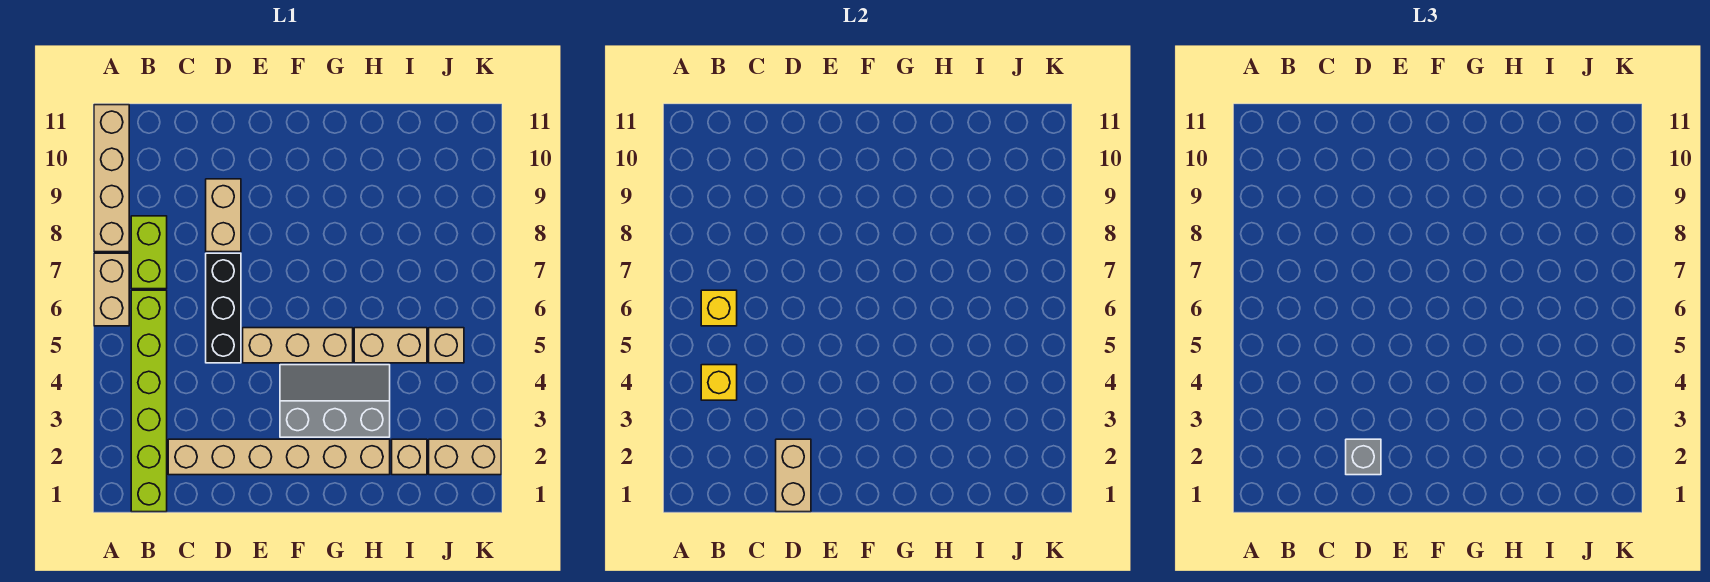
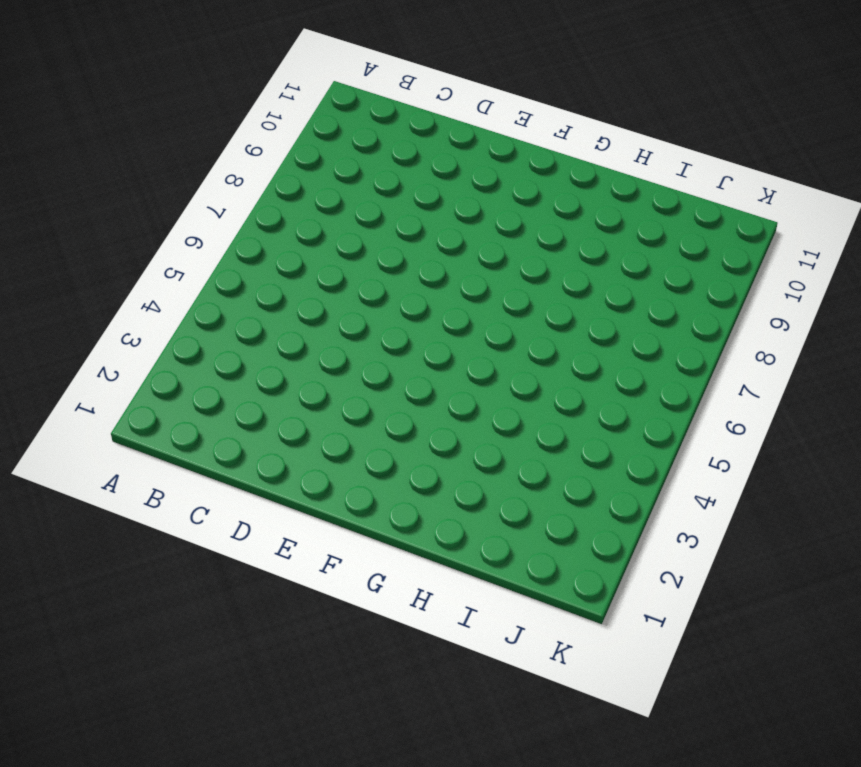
none -> tan 1x2 brick [94,253,129,326]
none -> tan 1x4 brick [94,105,129,252]
none -> lime 1x6 brick [131,290,167,512]

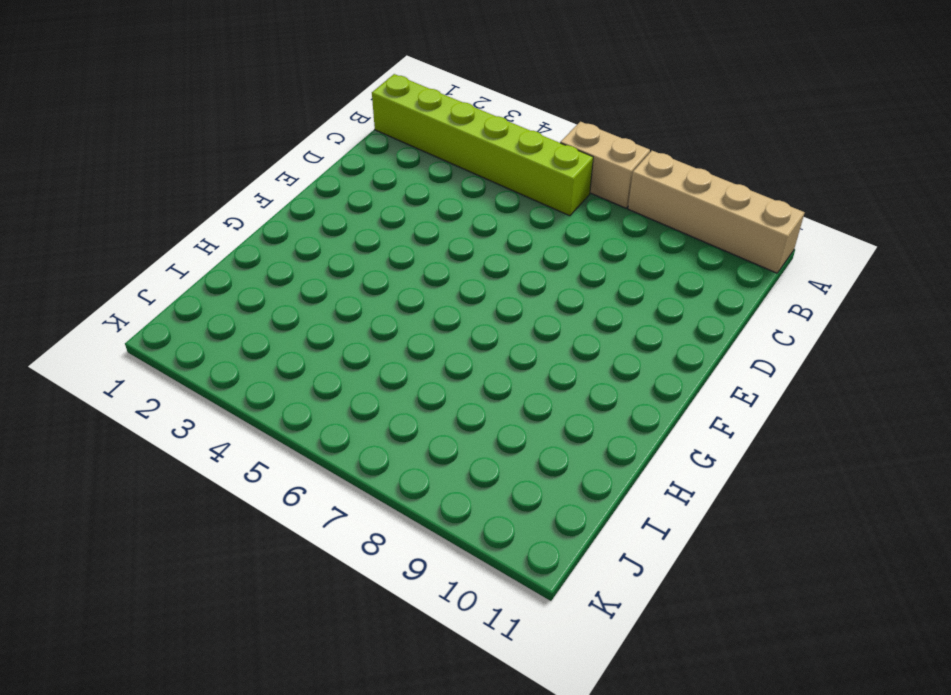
none -> lime 1x2 brick [131,216,167,289]
none -> tan 1x6 brick [168,439,390,475]
none -> black 1x3 brick [206,253,241,363]

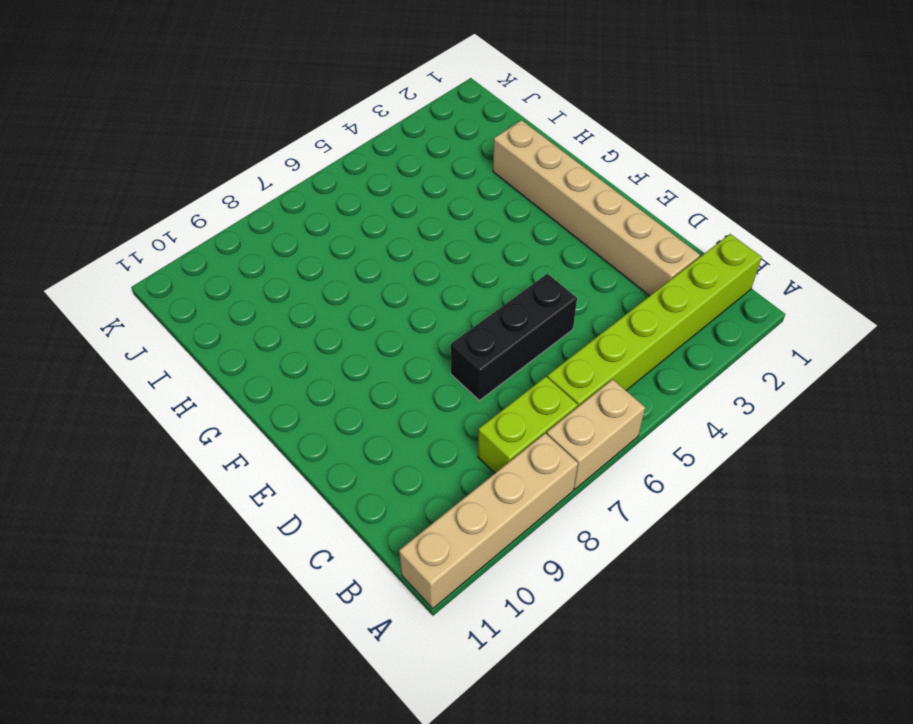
none -> tan 1x2 brick [206,179,241,252]
none -> tan 1x3 brick [243,328,353,363]
none -> grey 2x3 slope [280,365,390,437]

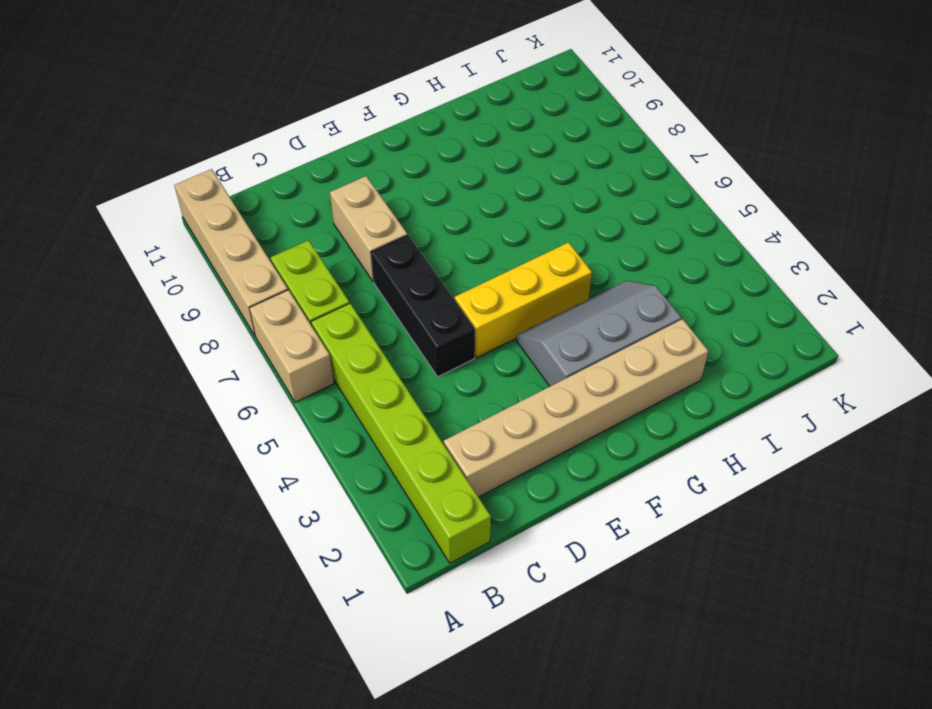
yellow 1x3 brick [455,242,592,357] -> tan 1x3 brick [243,328,353,363]
none -> tan 1x2 brick [354,328,427,363]
none -> tan 1x1 brick [392,439,427,475]
none -> tan 1x2 brick [429,439,501,475]

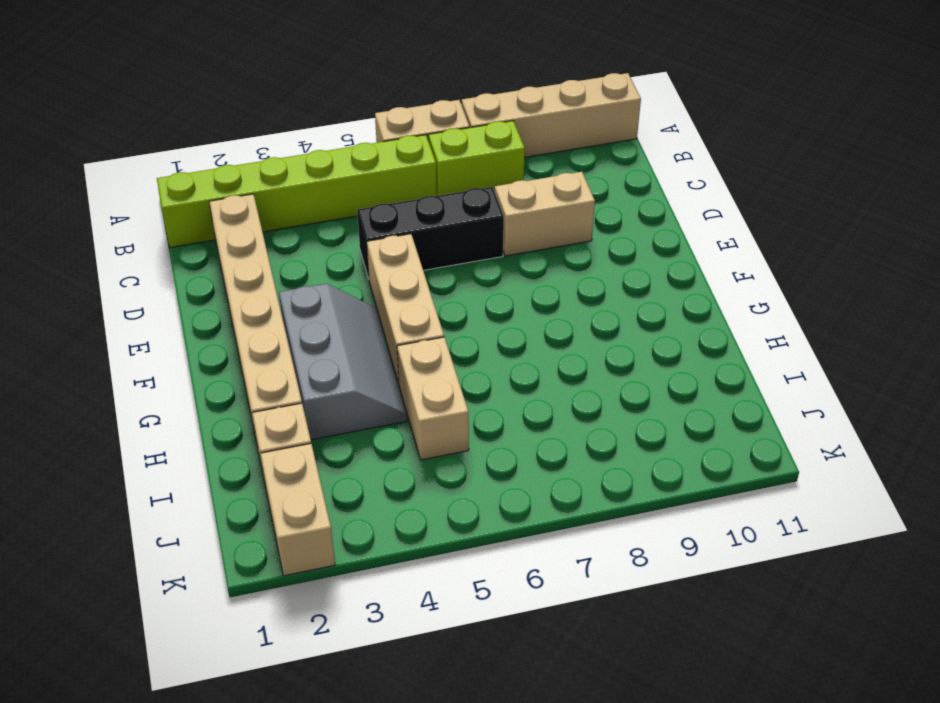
none -> tan 1x1 brick [429,328,464,363]
none -> yellow 1x1 brick [701,365,737,400]
none -> yellow 1x1 brick [701,290,737,326]

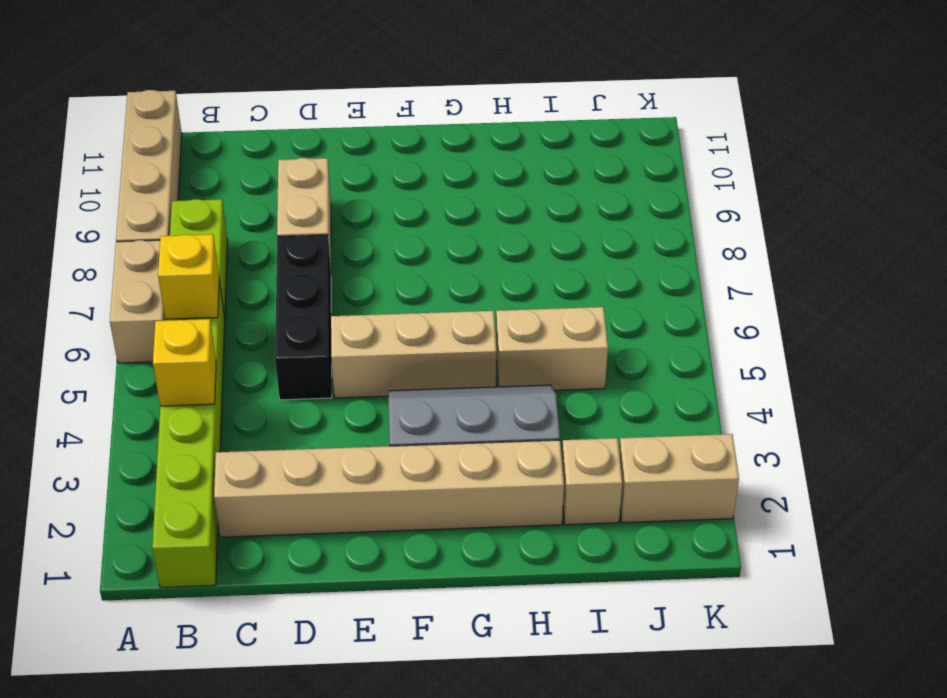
none -> tan 1x1 brick [429,328,464,363]
none -> tan 1x2 brick [776,439,811,512]
none -> grey 1x1 brick [1346,439,1381,475]

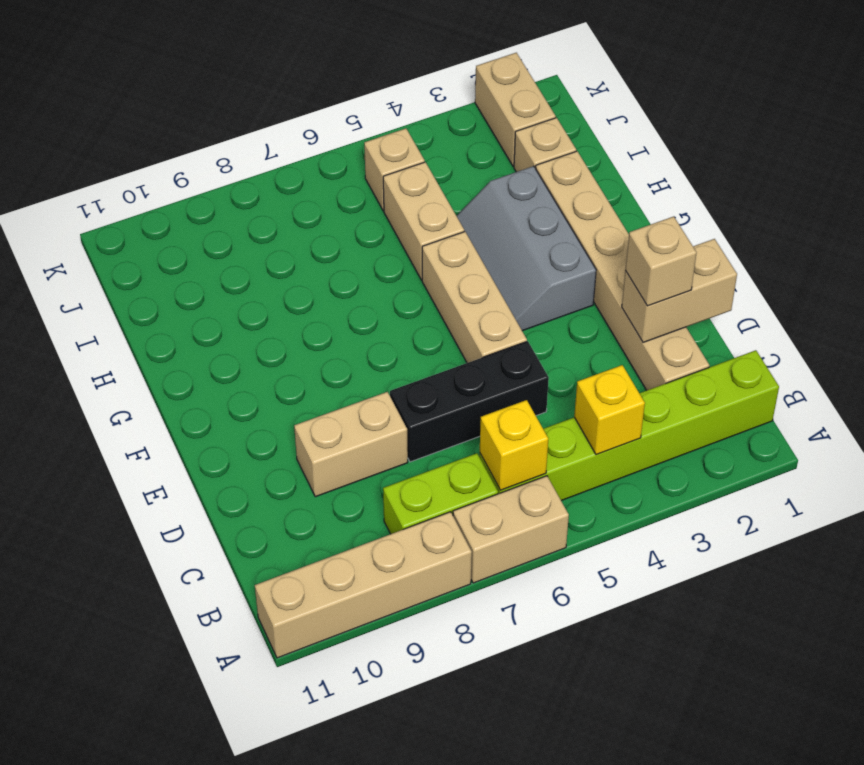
tan 1x1 brick [625,217,697,306] -> grey 1x1 brick [1346,439,1381,475]

